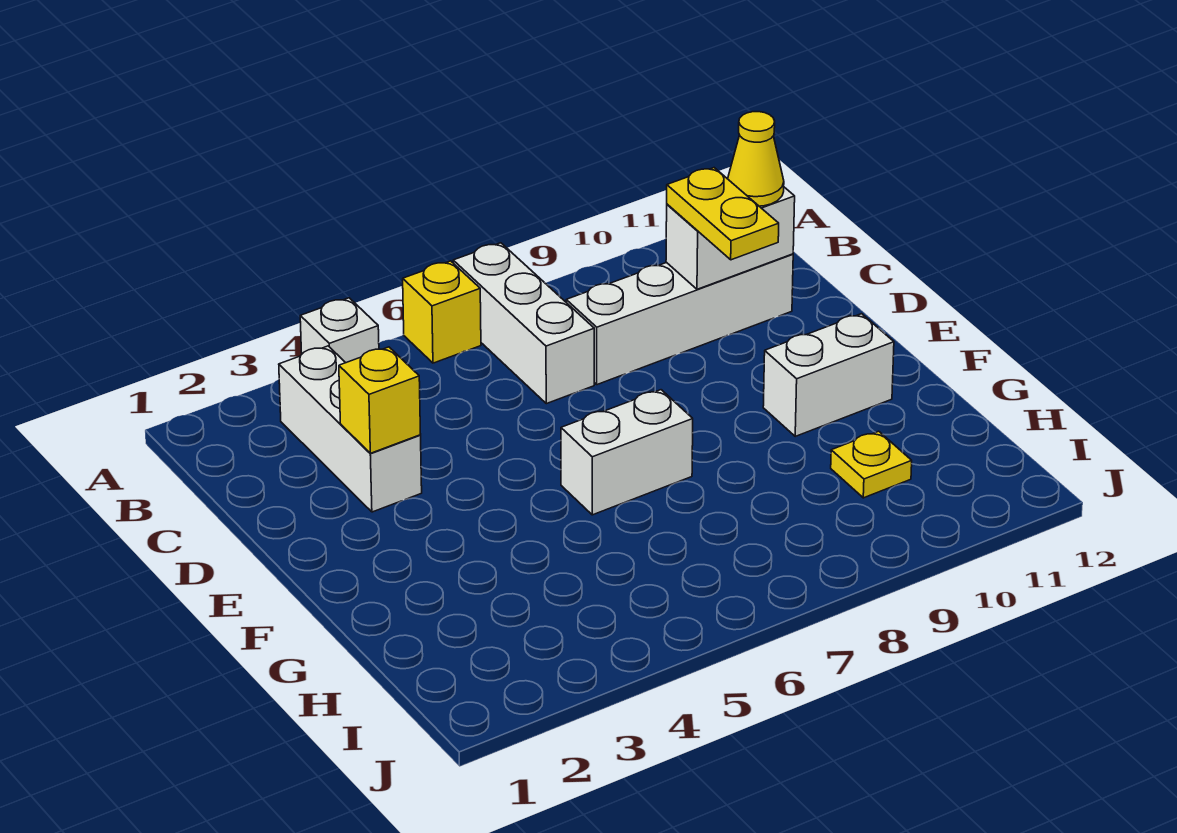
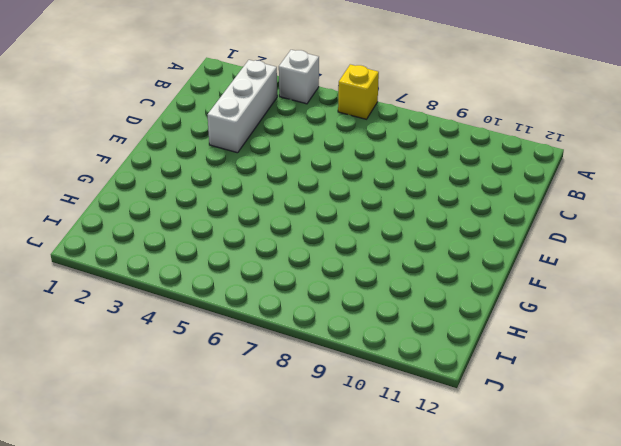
none -> white 1x3 brick [453,243,594,404]
none -> white 1x4 brick [566,254,793,385]
none -> white 1x2 brick [561,390,693,515]

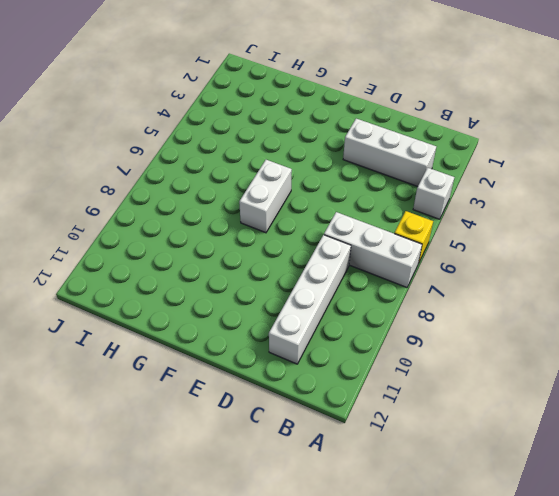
none -> white 1x2 brick [763,314,894,436]
none -> yellow 1x1 plate [831,431,912,498]
none -> white 1x2 brick [666,187,795,289]

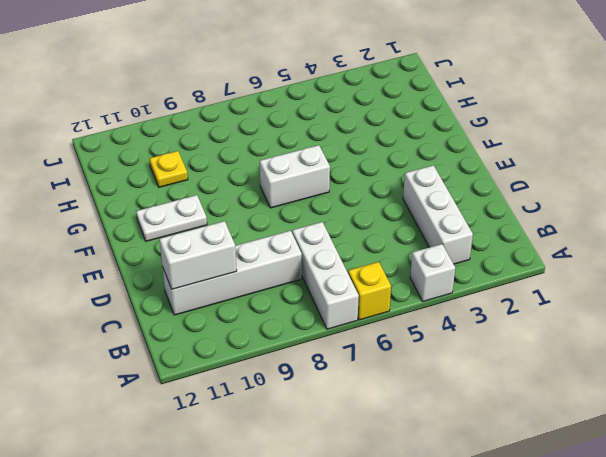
white 1x2 plate [136,195,207,241] -> white 1x2 brick [763,314,894,436]
none -> yellow 1x1 brick [339,347,421,453]
none -> yellow 1x2 plate [667,168,779,260]
none -> yellow 1x1 cone [728,112,784,206]

